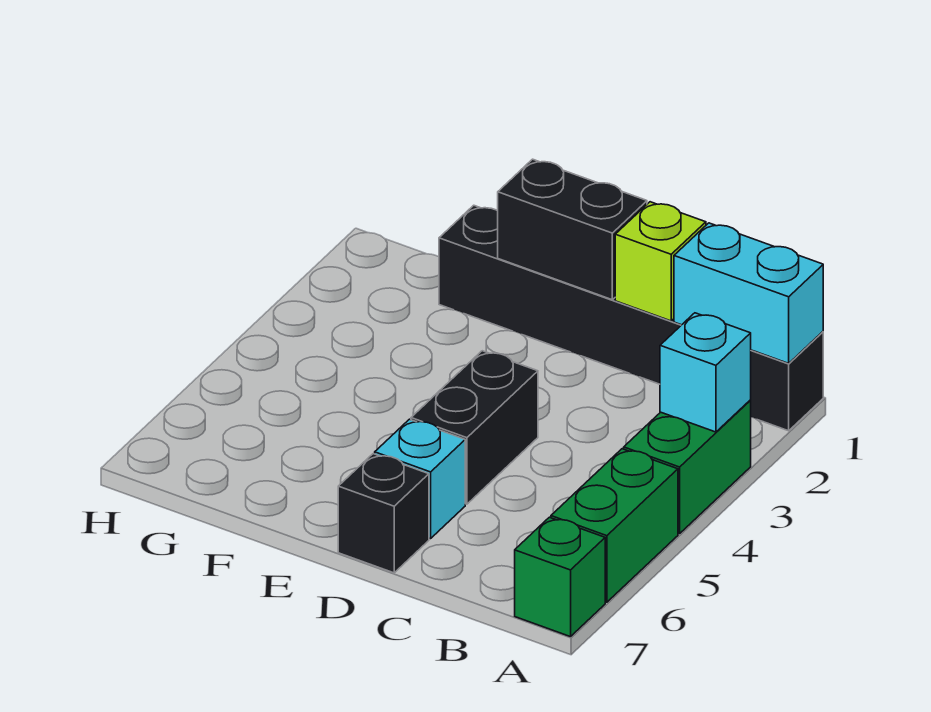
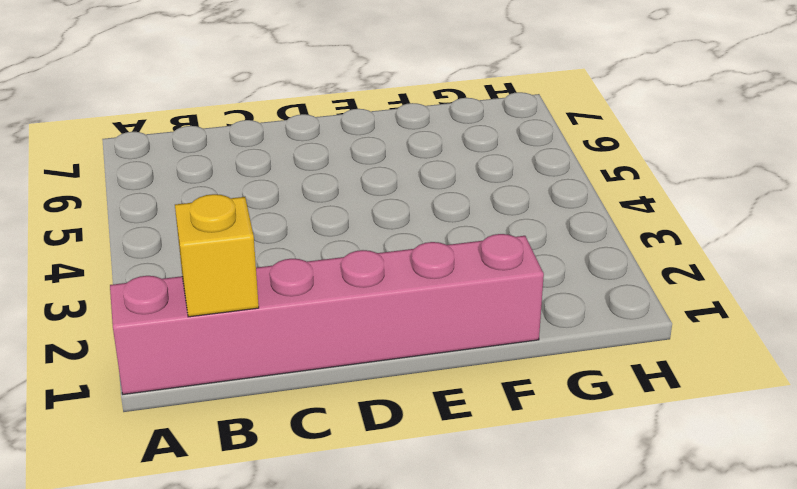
pink 1x6 brick [110,234,544,394] -> black 1x6 brick [439,205,823,431]
yellow 1x1 brick [175,194,259,317] -> cyan 1x2 brick [674,223,823,363]
none -> green 1x2 brick [624,401,751,534]
none -> green 1x2 brick [551,449,678,602]

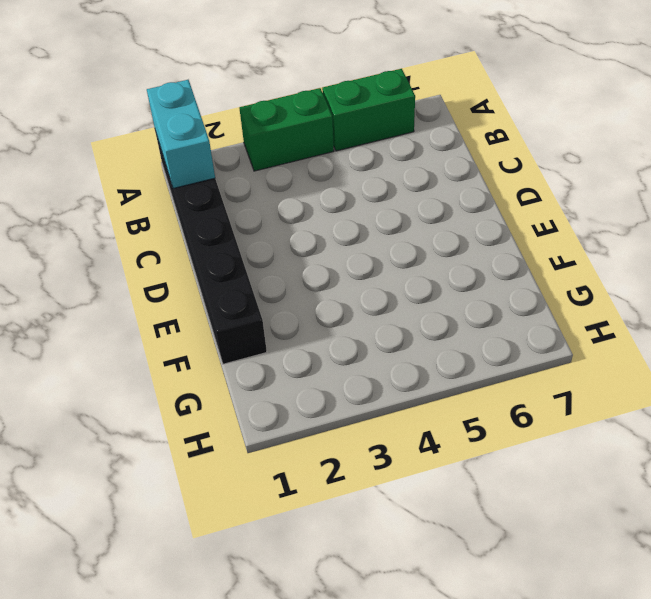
none -> green 1x1 brick [515,517,605,637]
none -> black 1x2 brick [411,351,538,504]

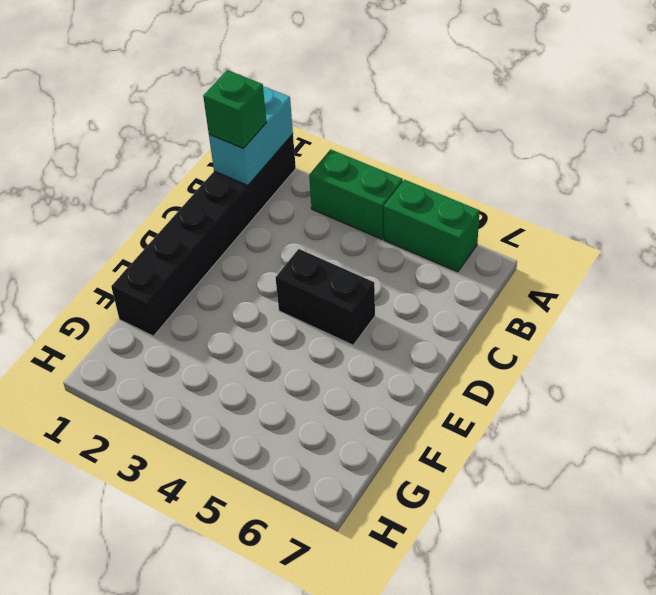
green 1x1 brick [203,70,267,149] -> green 1x1 brick moved to [515,517,605,637]
none -> cyan 1x1 brick [375,419,465,539]
none -> black 1x1 brick [338,454,429,573]

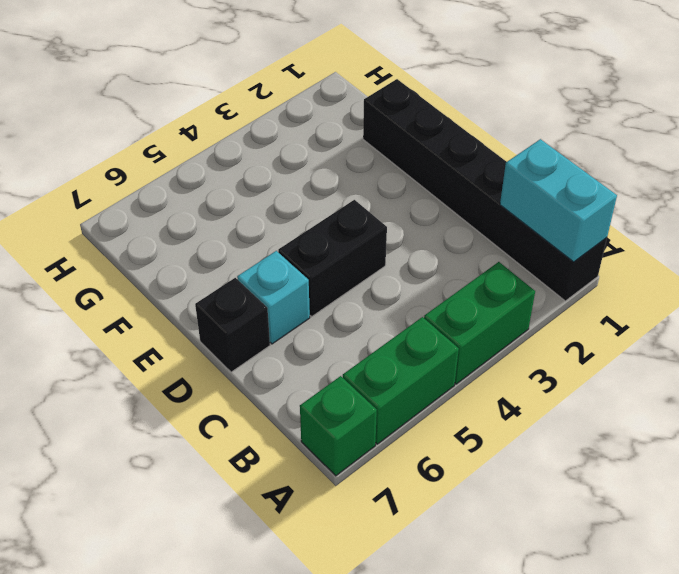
none -> cyan 1x1 brick [660,313,751,432]
none -> lime 1x1 brick [615,202,706,321]

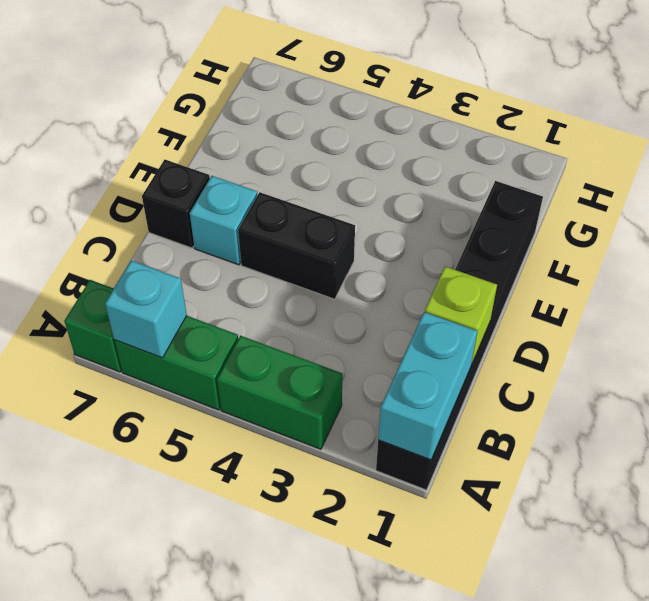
cyan 1x1 brick [105,260,187,358] -> cyan 1x1 brick moved to [660,313,751,432]
none -> black 1x2 brick [498,159,647,300]

